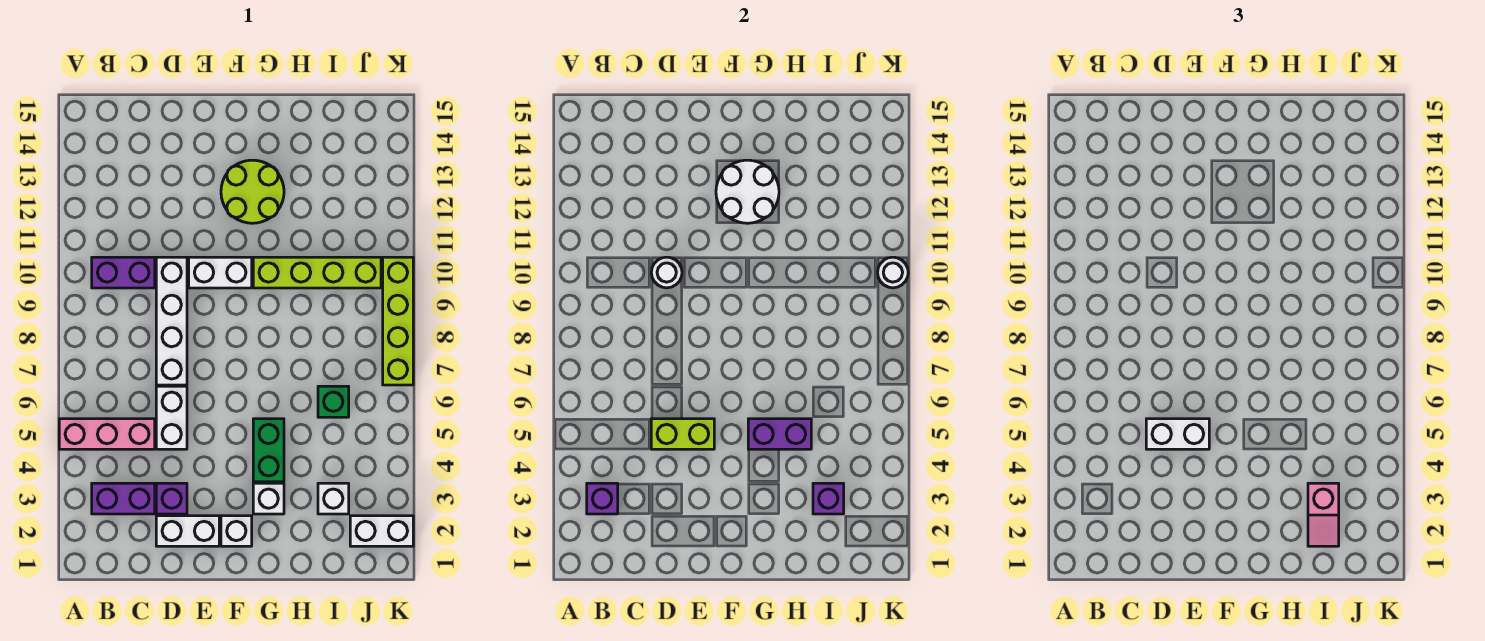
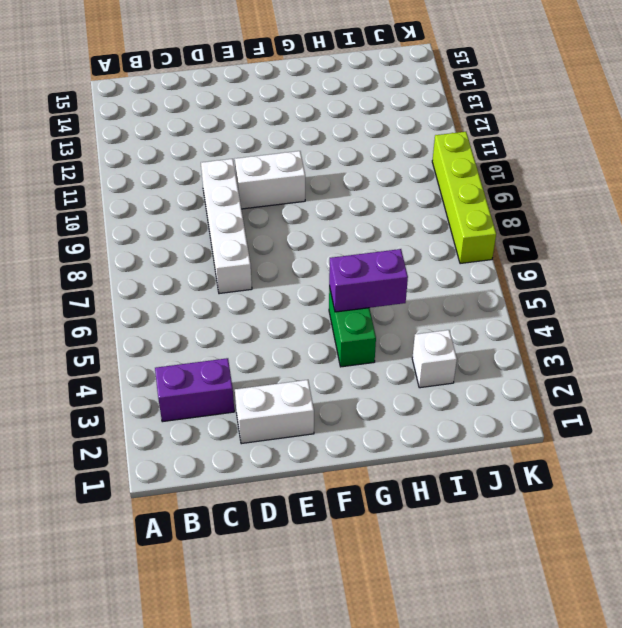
none -> pink 1x3 brick [59,419,155,449]
none -> purple 1x2 brick [92,257,155,288]
none -> purple 1x1 brick [156,483,187,514]

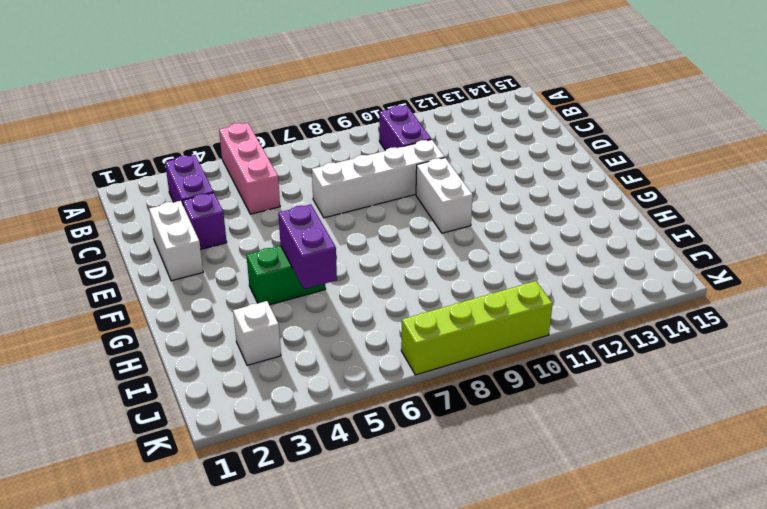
none -> white 1x2 brick [156,386,187,449]
none -> white 1x1 brick [221,516,252,546]
none -> lime 2x2 round brick [221,160,284,223]

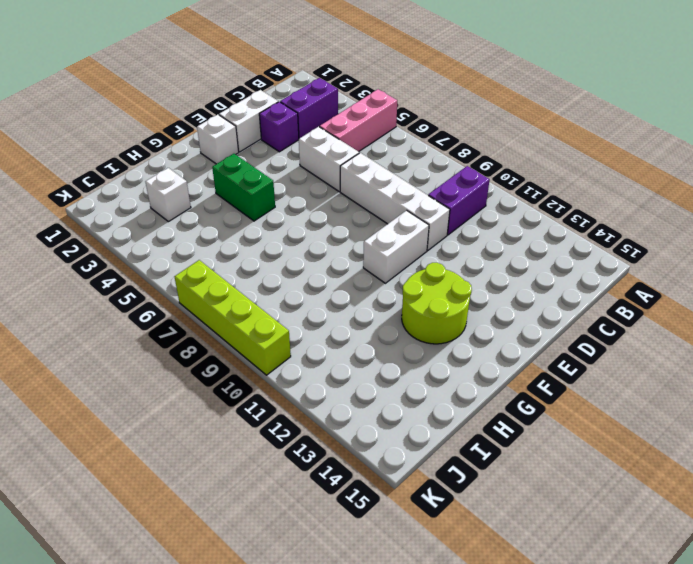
none -> white 1x1 brick [253,483,284,514]
none -> lime 1x4 brick [253,257,381,288]
none -> green 1x1 brick [318,386,349,417]

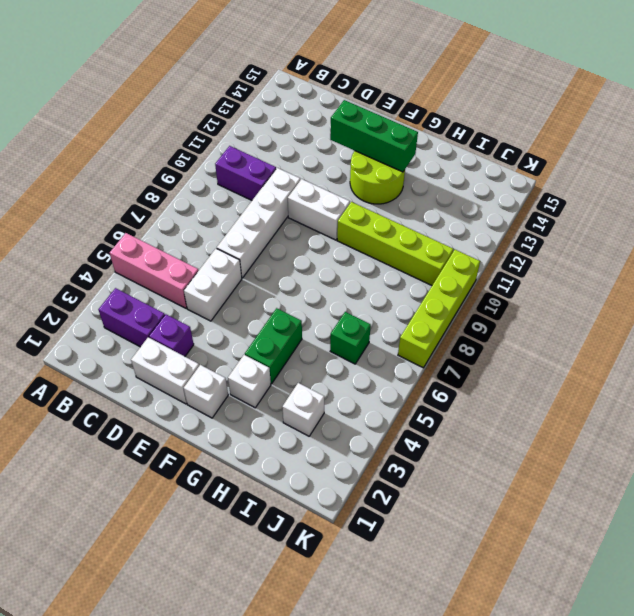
green 1x3 brick [330,100,418,172] -> white 2x2 round brick [716,160,779,223]
none -> white 1x2 brick [350,516,413,546]
none -> purple 1x1 brick [587,483,618,514]
none -> lime 1x2 brick [651,419,714,449]

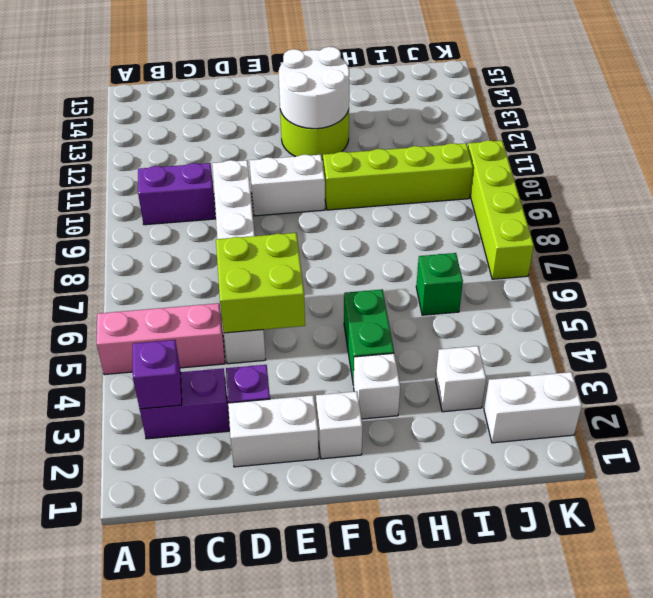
lime 2x2 brick [216,233,305,333] -> lime 1x2 brick [651,419,714,449]
none -> white 1x1 round brick [651,257,682,288]
none -> purple 1x2 brick [748,419,811,449]
none -> purple 1x1 brick [813,483,844,514]

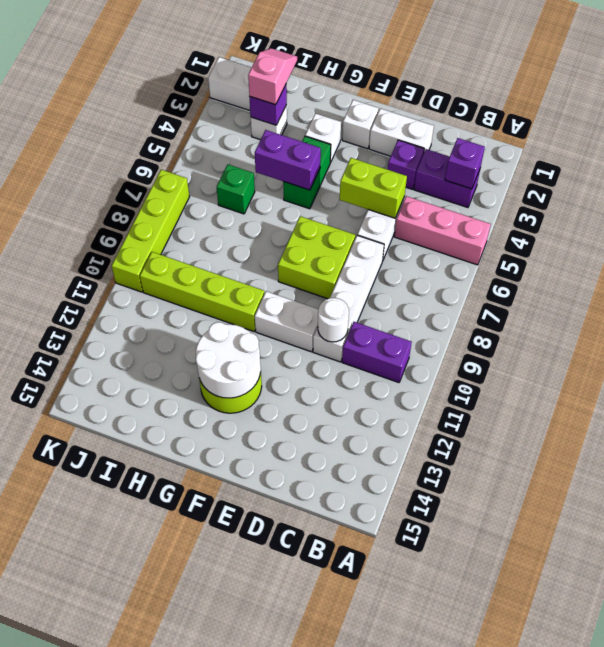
lime 2x2 brick [278,216,355,299] -> none
none -> white 1x1 round brick [878,257,908,288]
none -> white 1x2 brick [1146,419,1209,449]

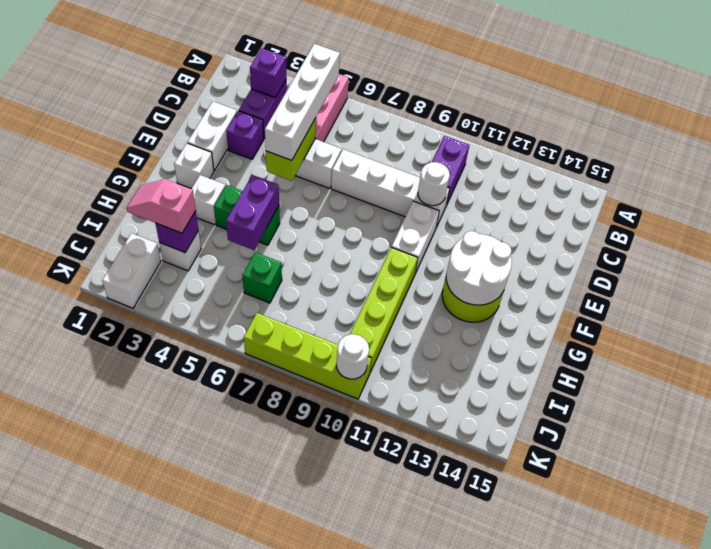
white 1x4 brick [265,44,340,160] -> white 1x2 brick [1146,419,1209,449]

